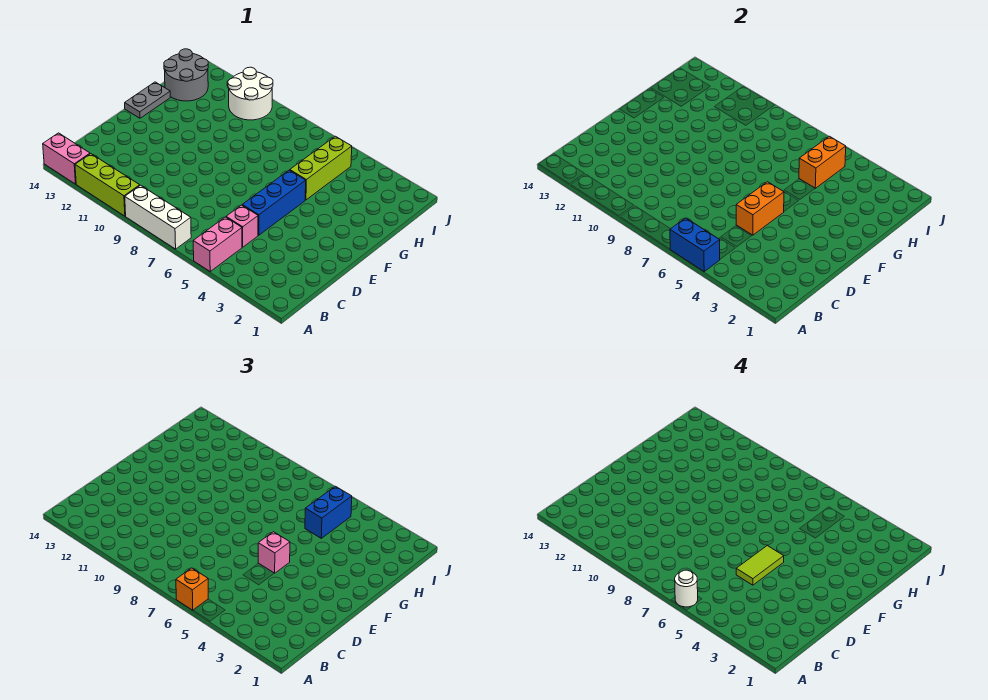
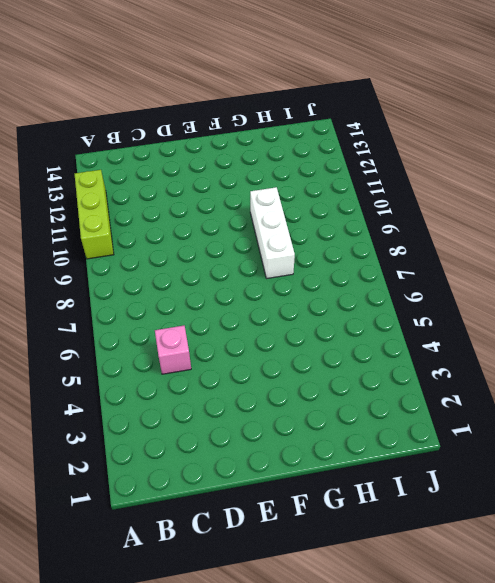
white 1x3 brick [250,187,295,278] -> white 1x3 brick moved to [125,185,191,249]
none -> pink 1x2 brick [193,217,242,271]
none -> pink 1x2 brick [43,133,90,184]
none -> blue 1x3 brick [242,170,306,235]

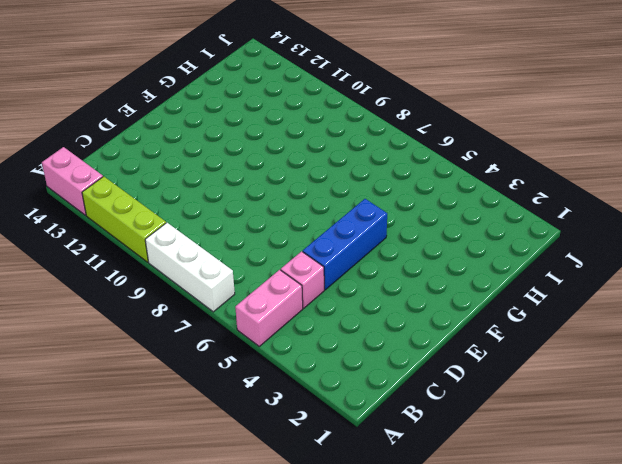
none -> grey 1x2 plate [125,82,170,118]
none -> lime 1x3 brick [290,136,352,200]
none -> grey 2x2 round brick [164,49,208,101]

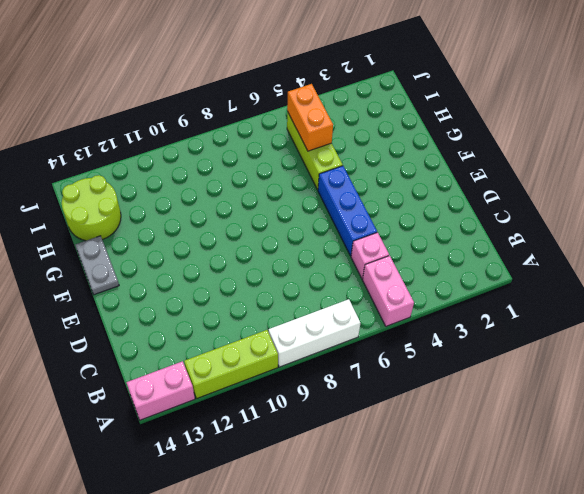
lime 2x2 round brick [62,175,121,241] -> grey 2x2 round brick [164,49,208,101]
none -> white 2x2 round brick [228,67,273,120]
none -> blue 1x2 brick [670,218,720,271]
none -> orange 1x2 brick [736,182,784,235]

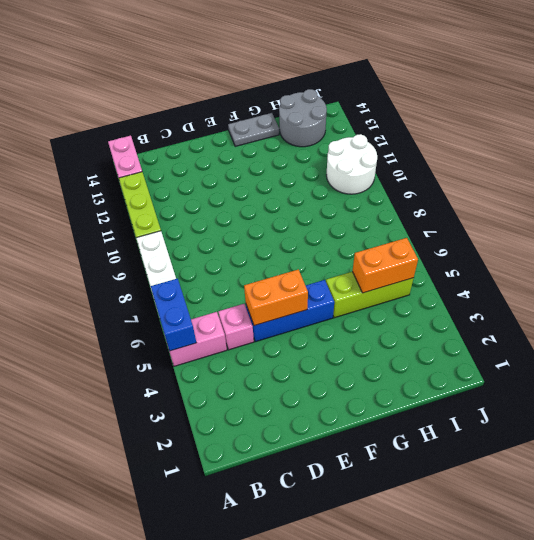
none -> orange 1x1 brick [176,568,208,610]
none -> pink 1x1 brick [258,532,290,573]
none -> blue 1x2 brick [305,486,352,538]

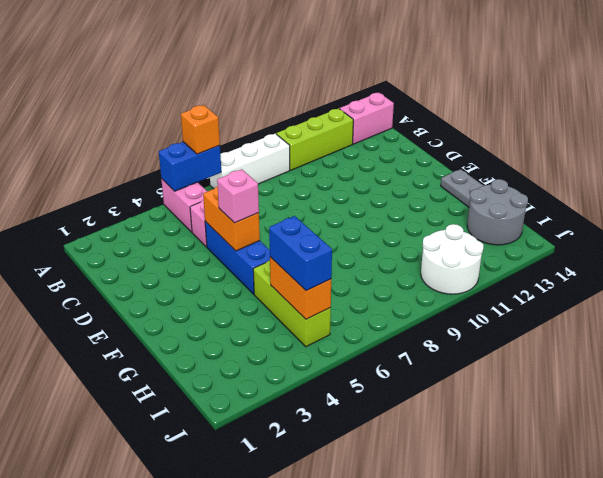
none -> white 1x1 round brick [675,570,698,607]
none -> lime 1x2 tile [736,546,784,585]

